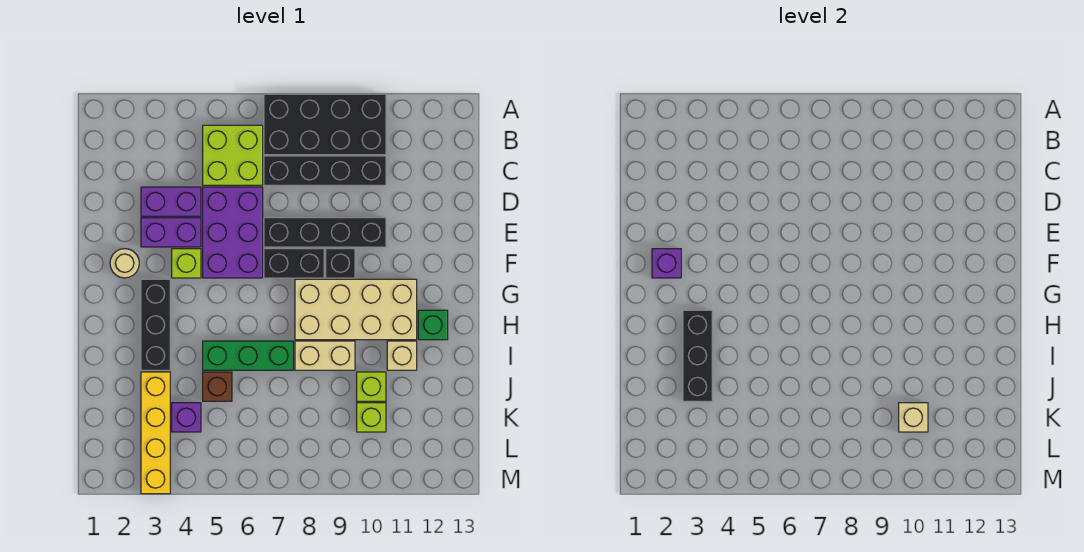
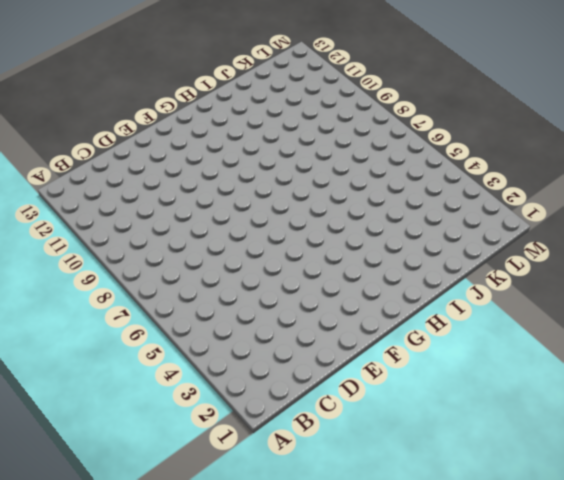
none -> black 2x4 brick [264,94,386,155]
none -> lime 2x2 brick [203,125,263,185]
none -> black 1x4 brick [264,156,386,185]

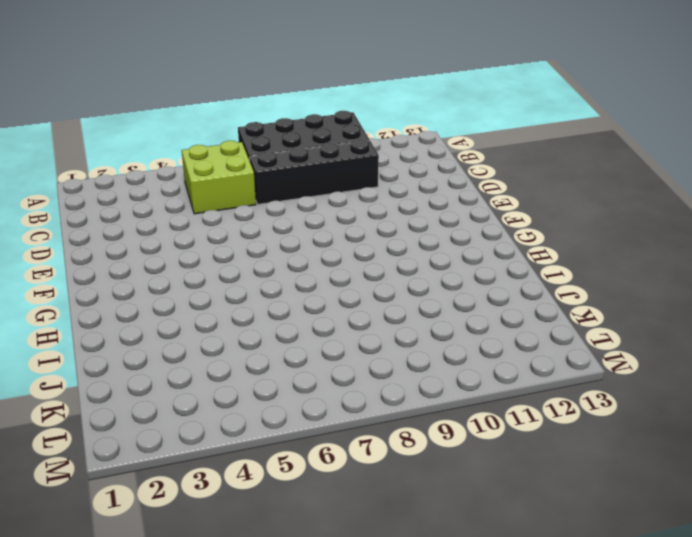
none -> purple 1x2 brick [141,187,201,216]
none -> purple 2x3 brick [203,187,263,278]
none -> purple 1x2 brick [141,218,201,247]

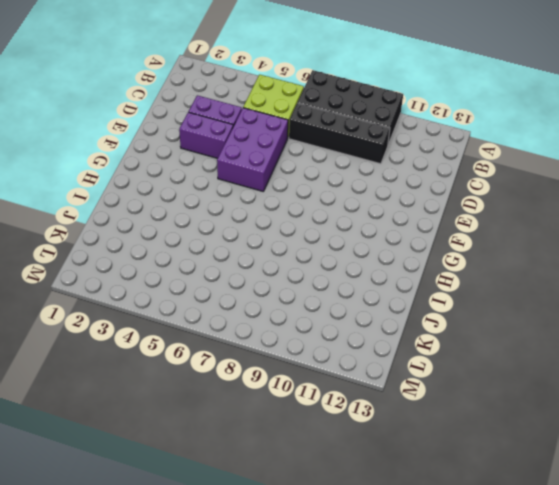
none -> black 1x4 brick [264,218,386,247]
none -> tan 1x1 round brick [110,249,139,278]
none -> lime 1x1 brick [172,249,201,278]

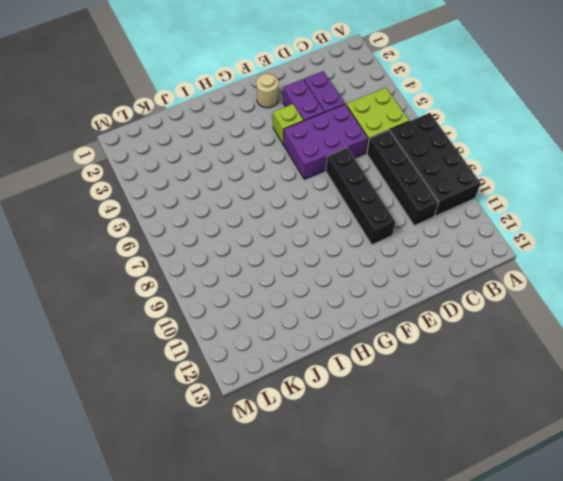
none -> black 1x2 brick [264,249,324,278]
none -> black 1x1 brick [326,249,355,278]
none -> black 1x3 brick [141,279,170,370]

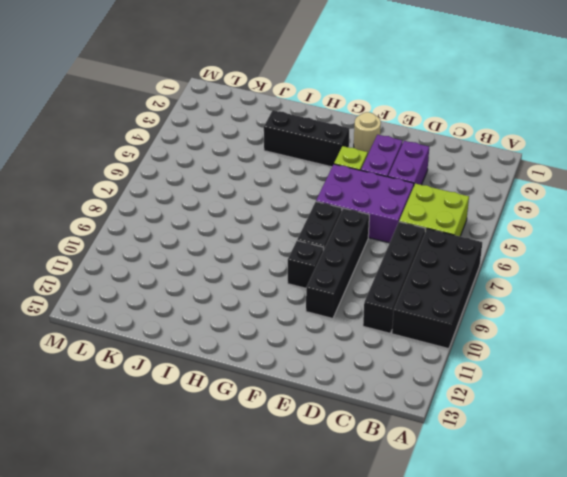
none -> tan 2x4 brick [295,279,417,340]
none -> green 1x1 brick [418,310,448,340]
none -> green 1x3 brick [203,341,293,370]

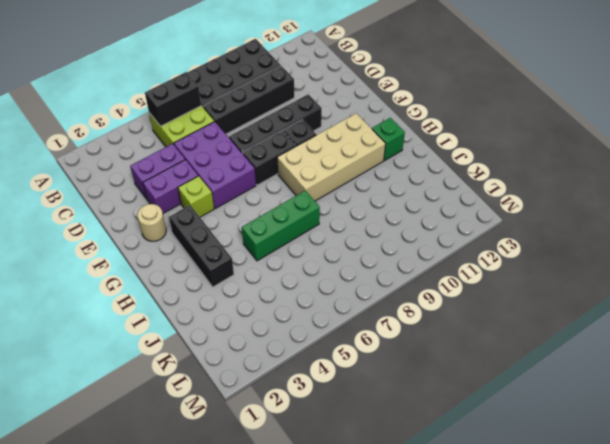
black 1x2 brick [145,72,201,126] -> none
none -> tan 1x2 brick [295,341,355,370]
none -> tan 1x1 brick [387,341,417,370]
none -> yellow 1x4 brick [141,372,170,494]

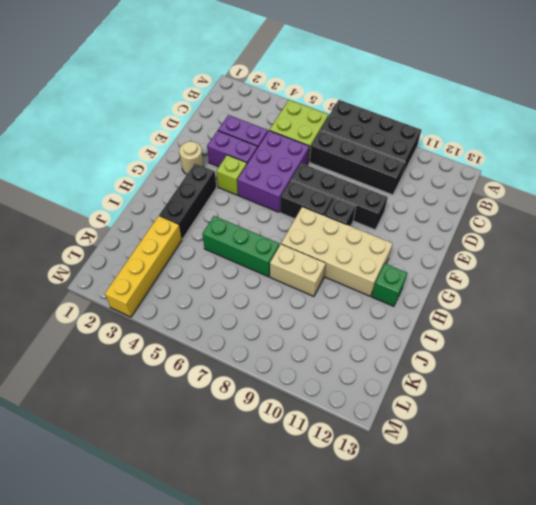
none -> tan 1x1 brick [387,341,417,370]
none -> brown 1x1 brick [203,372,232,401]
none -> lime 1x1 brick [357,372,386,401]

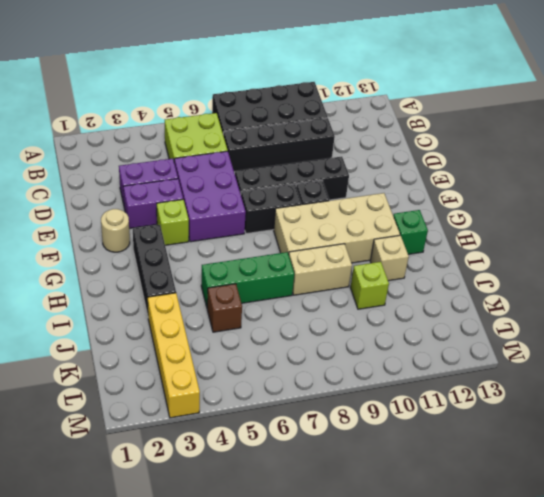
none -> purple 1x1 brick [172,403,201,432]
none -> lime 1x1 brick [357,403,386,432]
none -> purple 1x1 brick [652,249,681,278]

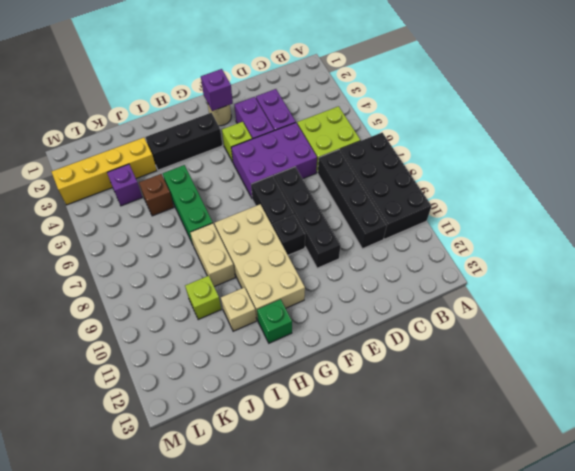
none -> lime 1x1 brick [357,403,386,432]
none -> black 1x3 brick [683,310,712,401]
none -> tan 1x1 brick [899,403,928,432]

